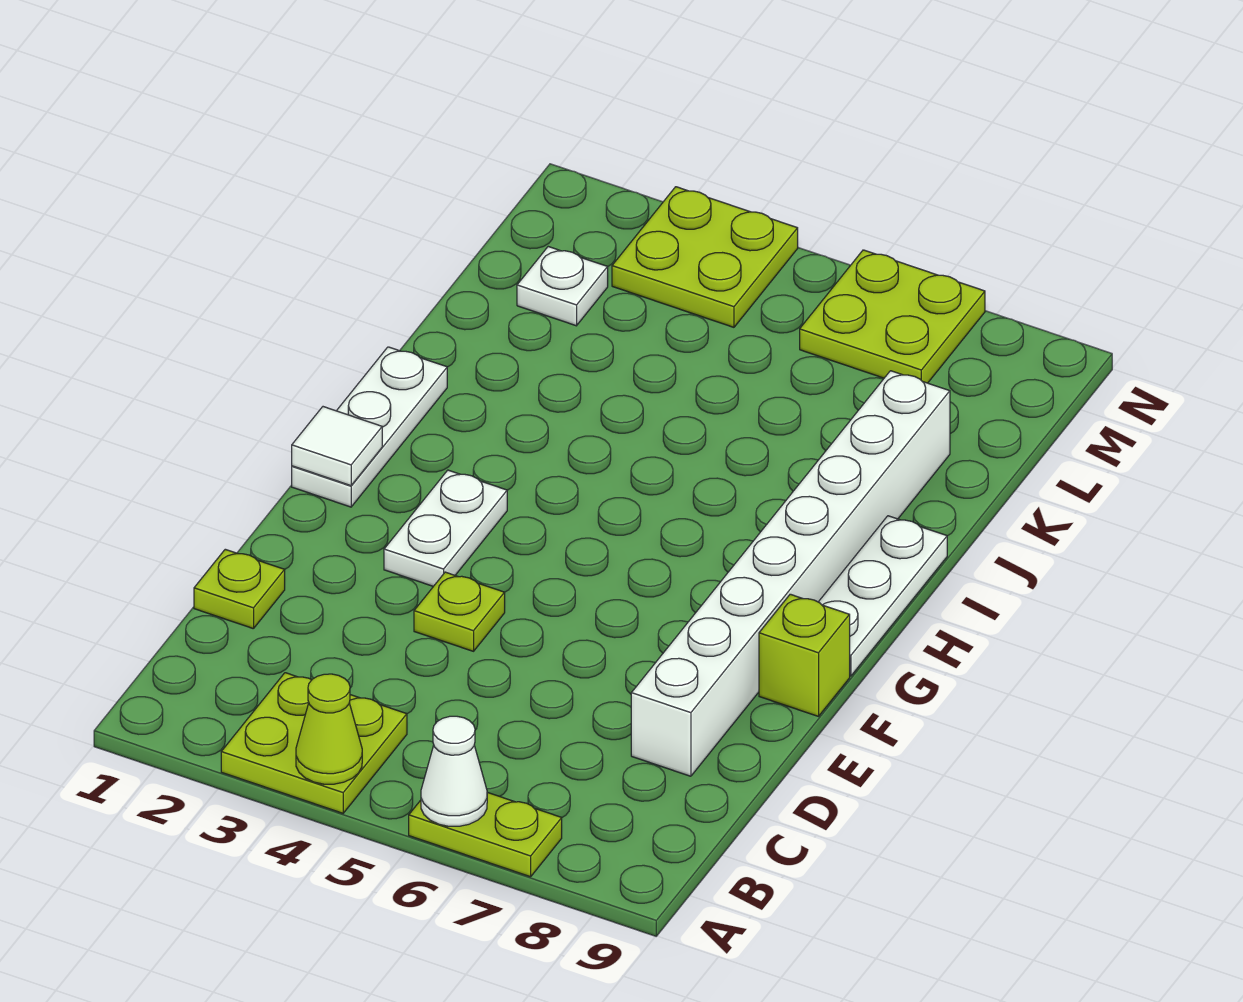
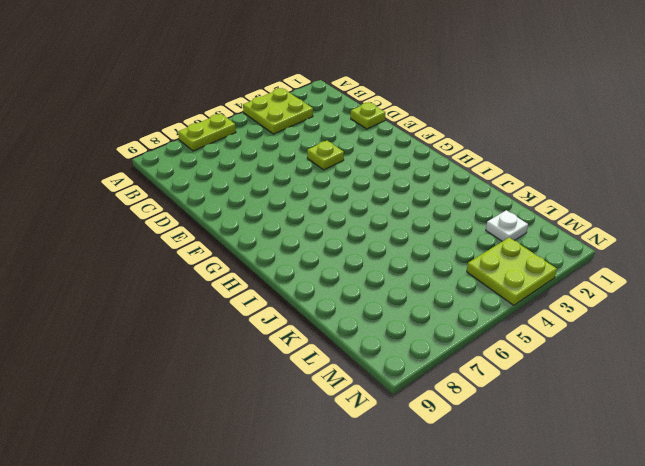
none -> white 1x8 brick [631,371,950,776]
none -> white 1x2 plate [384,470,507,586]
none -> lime 1x1 brick [759,594,850,716]

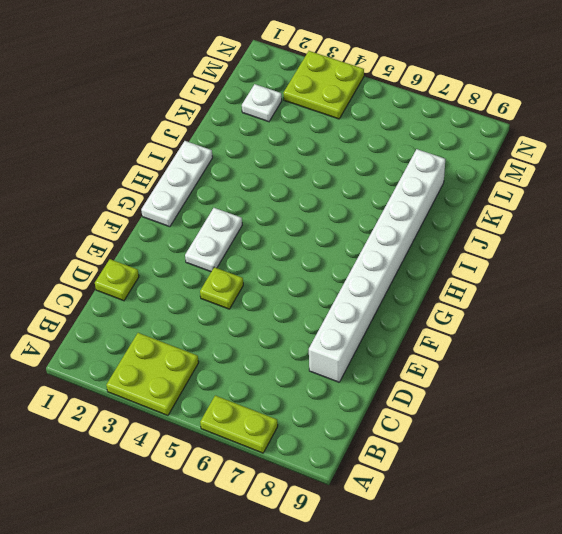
none -> lime 1x1 brick [759,594,850,716]
none -> white 1x3 plate [819,516,947,676]
none -> lime 2x2 plate [800,250,985,383]

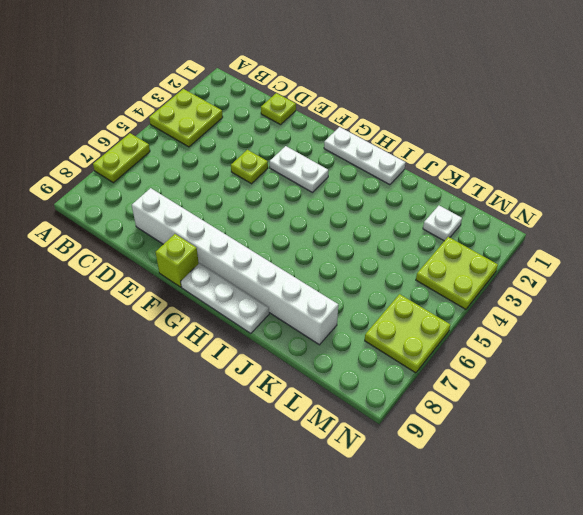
none -> lime 1x1 cone [296,674,362,784]
none -> white 1x1 cone [421,716,487,826]
none -> white 1x1 tile [292,407,382,486]

